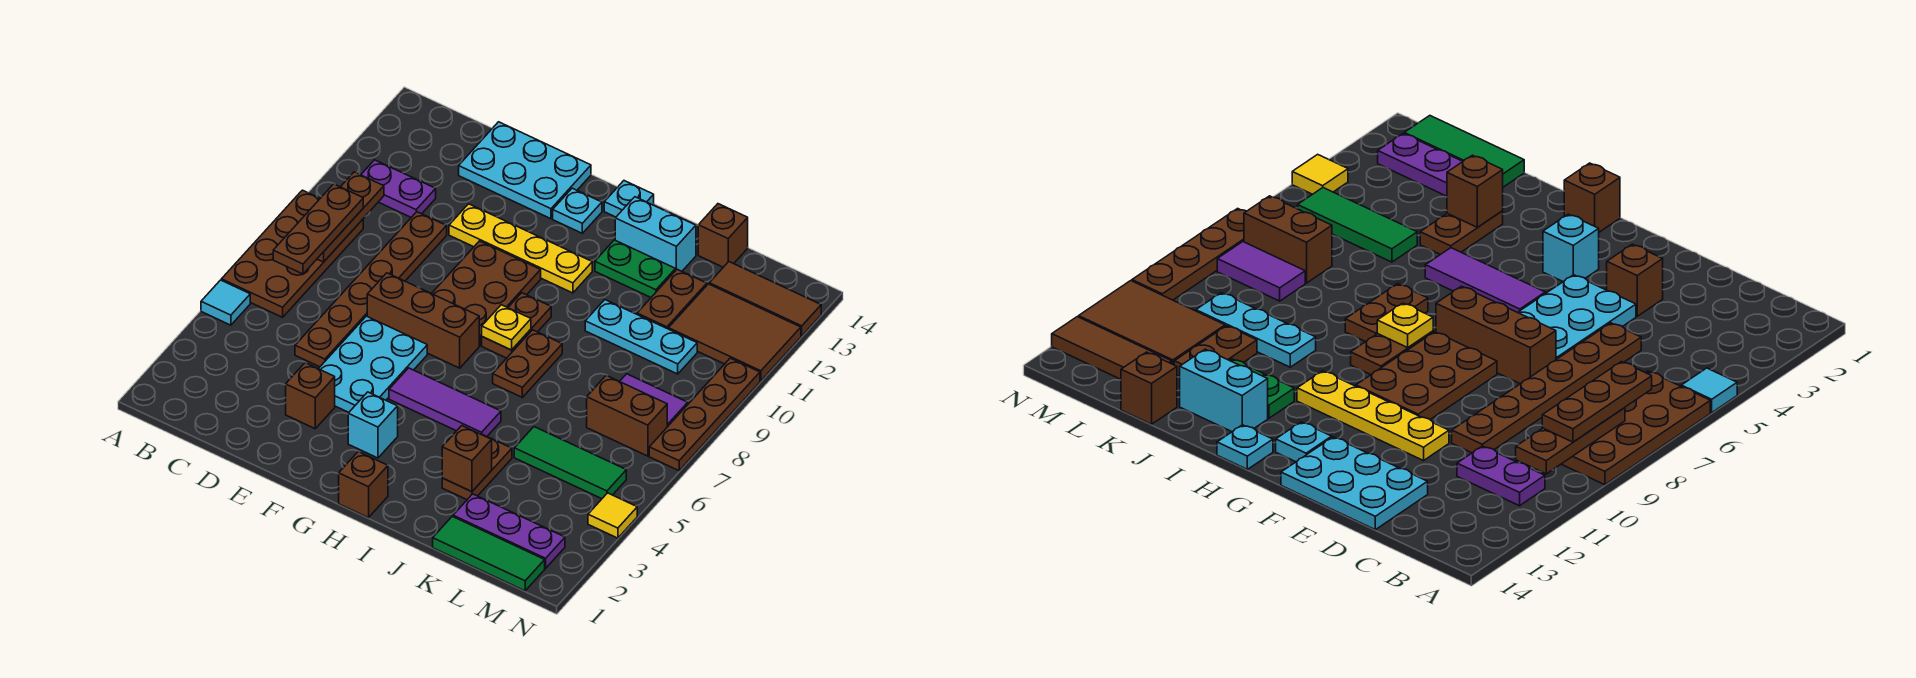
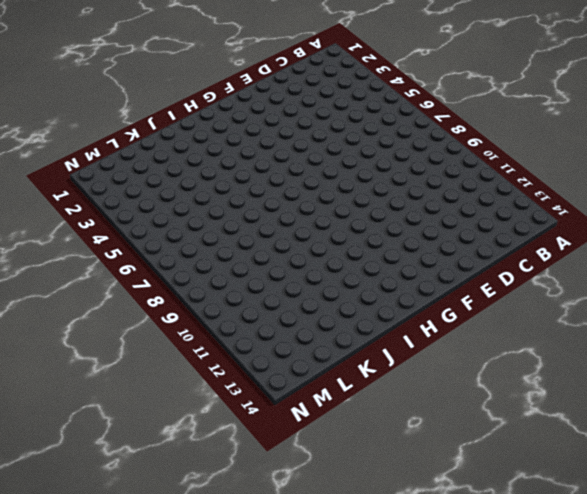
none -> cyan 1x1 tile [201,280,250,325]
none -> brown 2x4 plate [221,190,363,317]
none -> purple 1x2 plate [361,160,436,217]
none -> brown 1x6 plate [295,212,447,367]

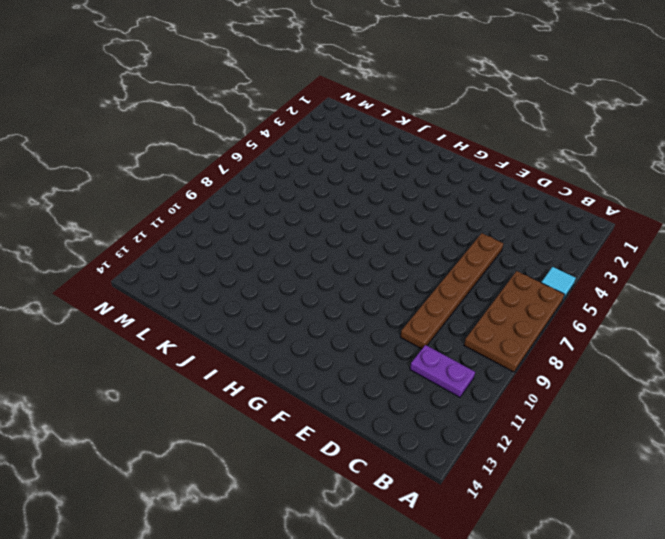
none -> cyan 2x3 plate [459,122,591,219]
none -> brown 1x1 brick [286,363,335,429]
none -> cyan 2x3 plate [319,316,427,412]
none -> brown 1x3 brick [367,273,479,368]

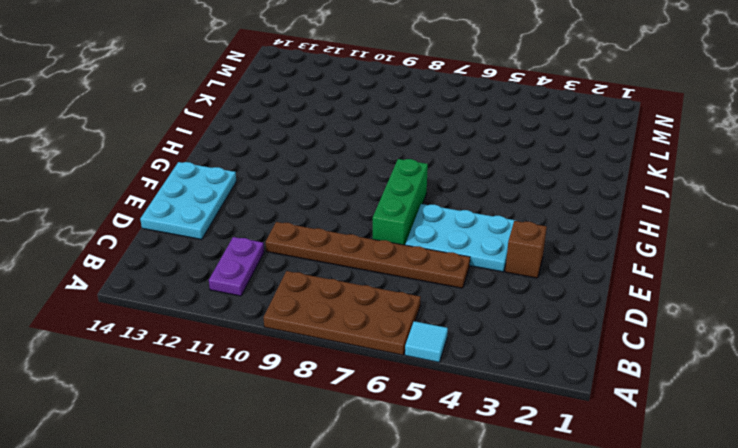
green 1x3 brick [373,159,428,245] -> brown 1x3 brick [367,273,479,368]
none -> yellow 1x4 plate [449,204,592,293]
none -> brown 2x3 plate [432,241,541,346]
none -> cyan 1x1 brick [348,392,398,458]
none -> purple 1x3 tile [389,368,501,436]

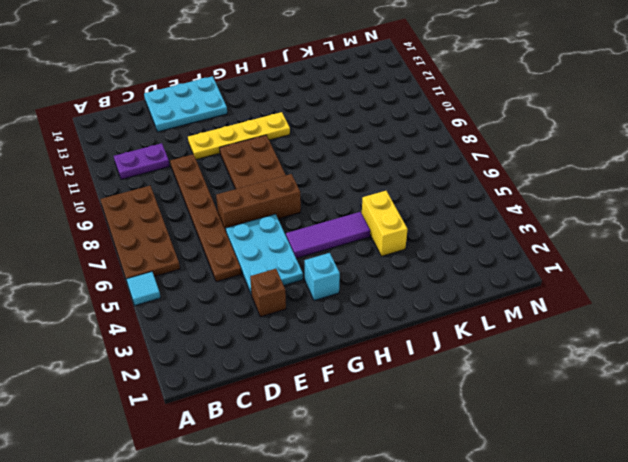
yellow 1x2 brick [362,191,408,256] -> brown 1x2 plate [442,434,512,500]
none -> cyan 1x1 plate [553,188,602,233]
none -> brown 1x1 brick [339,452,388,518]
none -> brown 1x2 plate [482,293,551,358]
none -> cyan 1x1 plate [604,181,654,217]

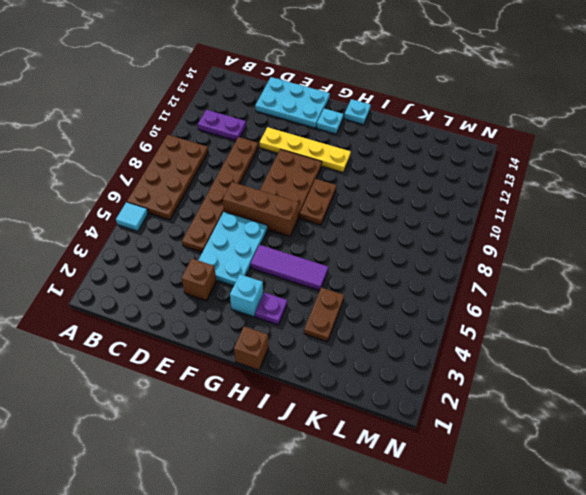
purple 1x1 plate [255,293,287,325] -> none
none -> brown 1x2 plate [493,330,562,397]
none -> green 1x2 plate [595,240,675,297]
none -> cyan 1x2 brick [615,197,696,271]
none -> cyan 1x3 plate [585,300,697,374]

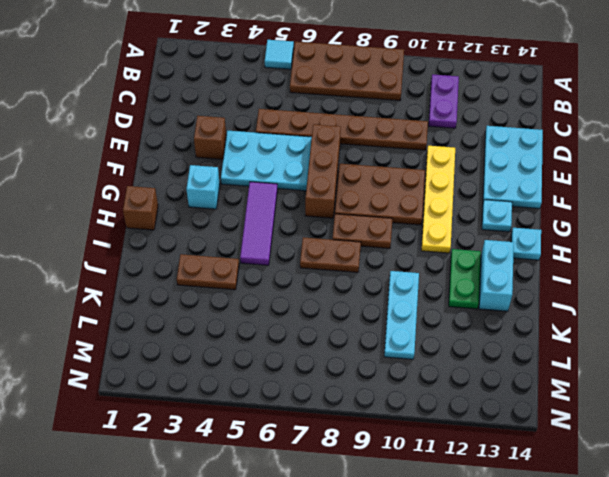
none -> green 1x3 tile [433,516,545,591]
none -> purple 1x3 plate [453,494,565,568]
none -> green 1x3 tile [514,427,626,499]
none -> brown 1x2 plate [637,269,707,329]

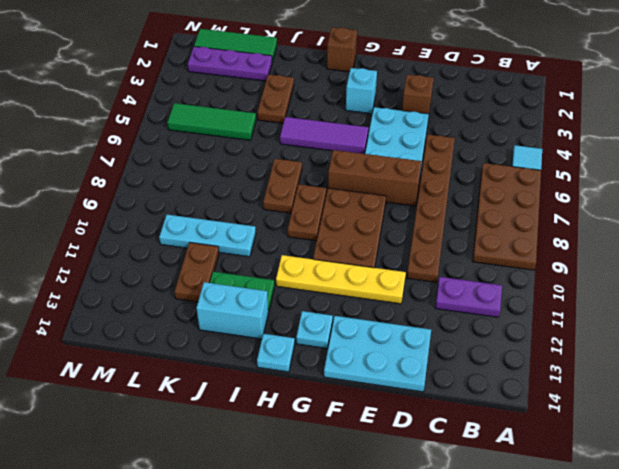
none -> brown 1x1 brick [698,204,748,267]
none -> brown 1x2 brick [587,375,667,456]
none -> purple 1x2 tile [620,374,688,427]
none -> brown 2x3 tile [668,284,801,381]

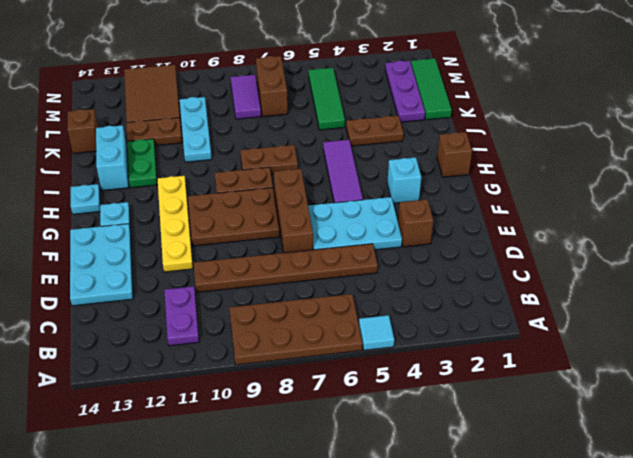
none -> brown 1x3 tile [709,262,821,336]
none -> yellow 1x1 tile [588,493,637,538]
none -> brown 1x4 plate [649,358,760,471]
none -> brown 1x3 plate [317,172,384,262]

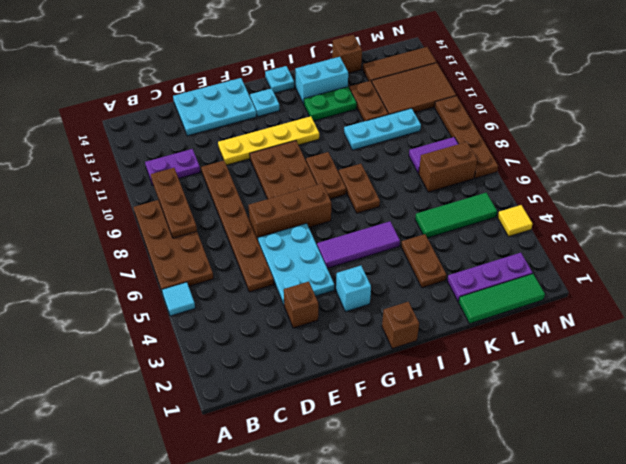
none -> yellow 1x1 plate [482,305,531,350]
none -> brown 1x1 brick [442,426,492,492]
none -> brown 1x3 plate [273,184,363,274]

